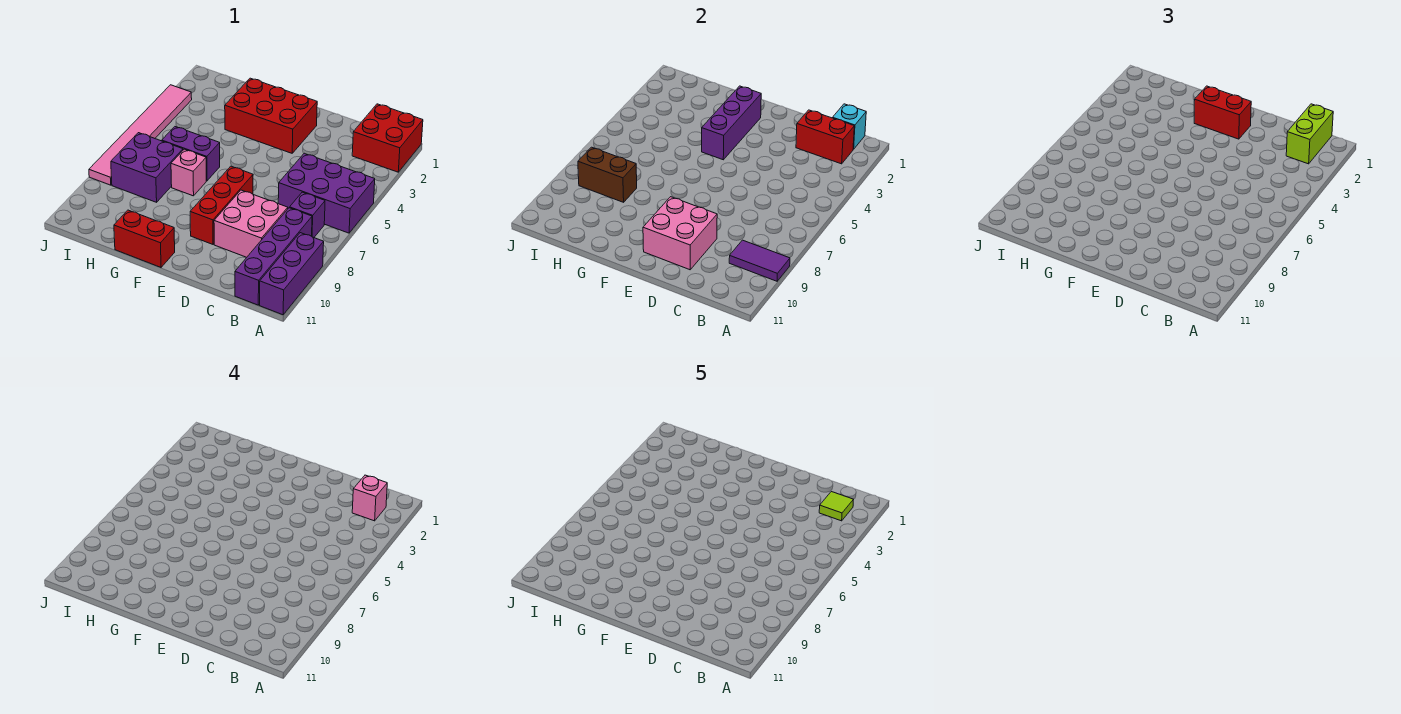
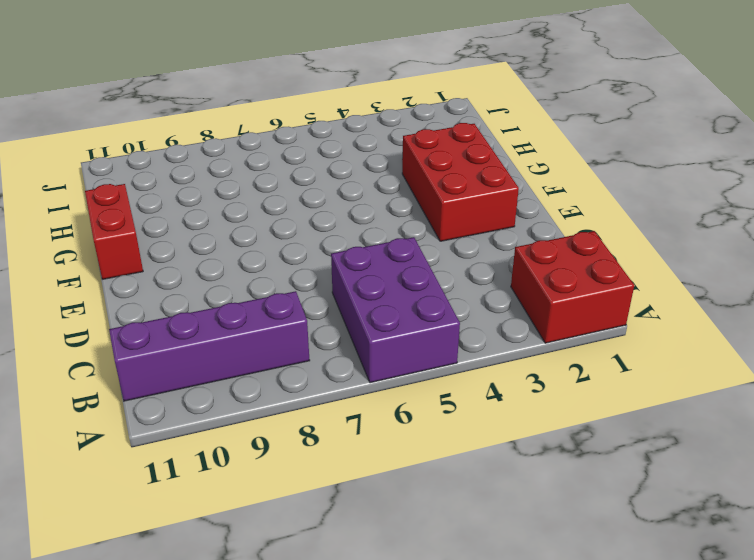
none -> purple 1x3 brick [260,233,324,315]
none -> purple 1x1 brick [290,192,325,237]
none -> pink 2x2 brick [214,190,288,257]

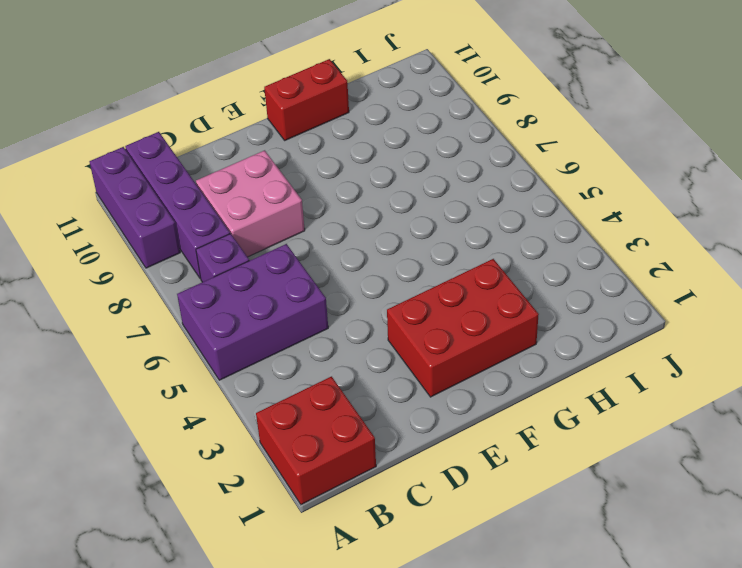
none -> red 1x3 brick [190,166,253,244]
none -> purple 1x2 brick [162,127,220,181]
none -> pink 1x1 brick [171,149,206,196]

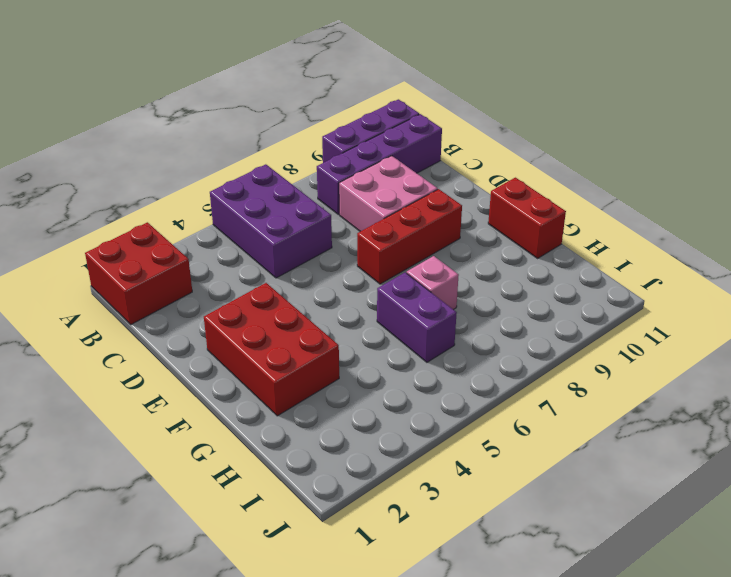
none -> purple 1x1 brick [290,192,325,237]
none -> purple 2x2 brick [111,133,183,202]
none -> pink 1x6 tile [89,85,192,185]

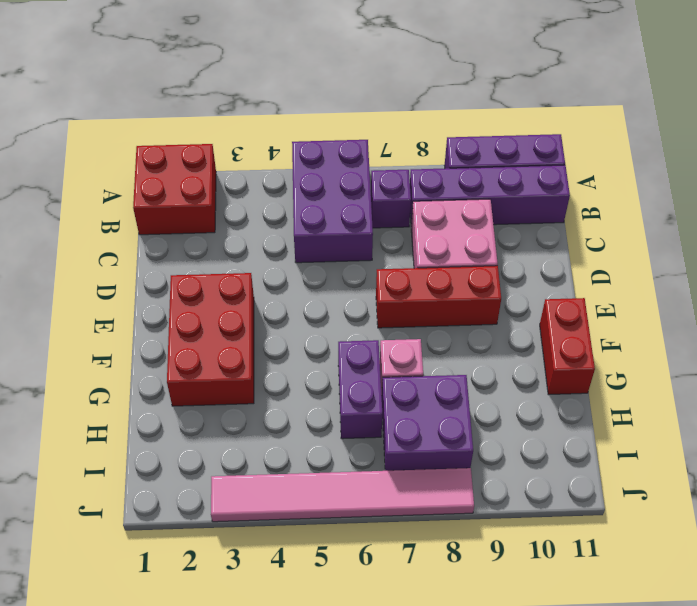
none -> purple 1x2 tile [729,240,790,281]
none -> cyan 1x1 brick [833,104,866,149]
none -> red 1x2 brick [796,110,854,164]

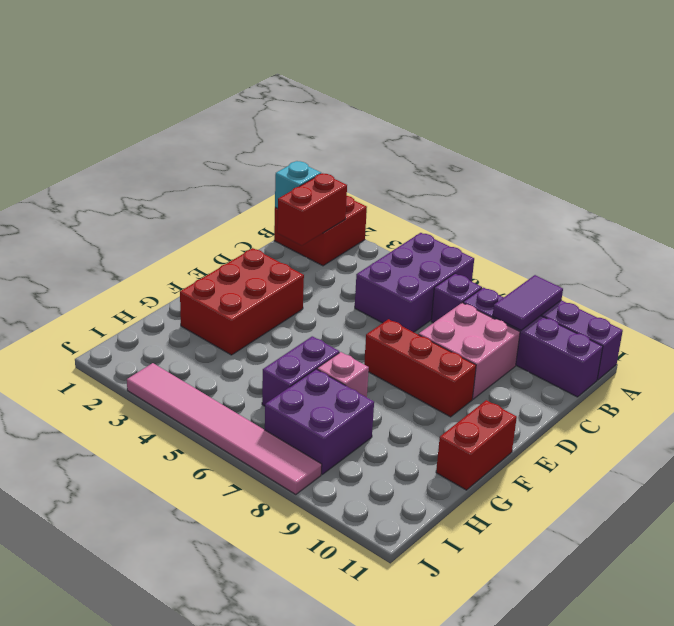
none -> pink 2x2 brick [643,197,717,270]
none -> purple 1x3 brick [702,86,761,160]
none -> brown 1x2 brick [578,147,637,202]

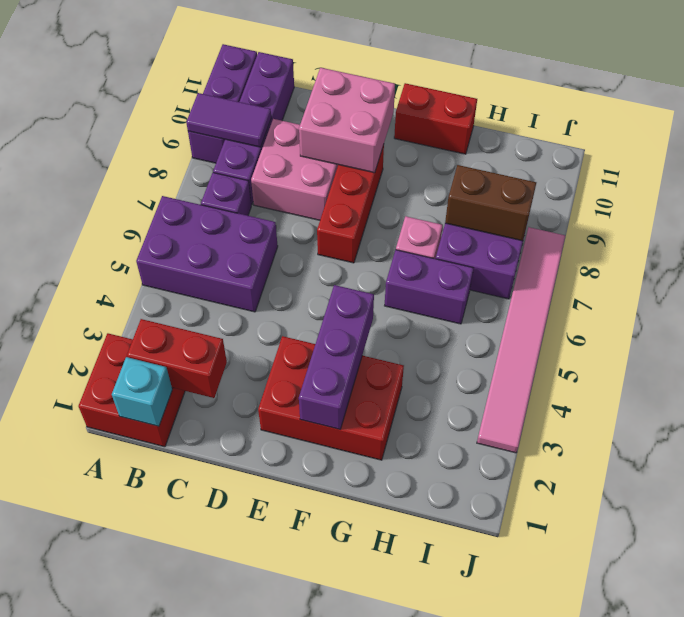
none -> lime 1x2 brick [1286,104,1333,164]
none -> red 1x2 brick [1194,86,1251,139]
none -> pink 1x1 brick [352,475,387,521]

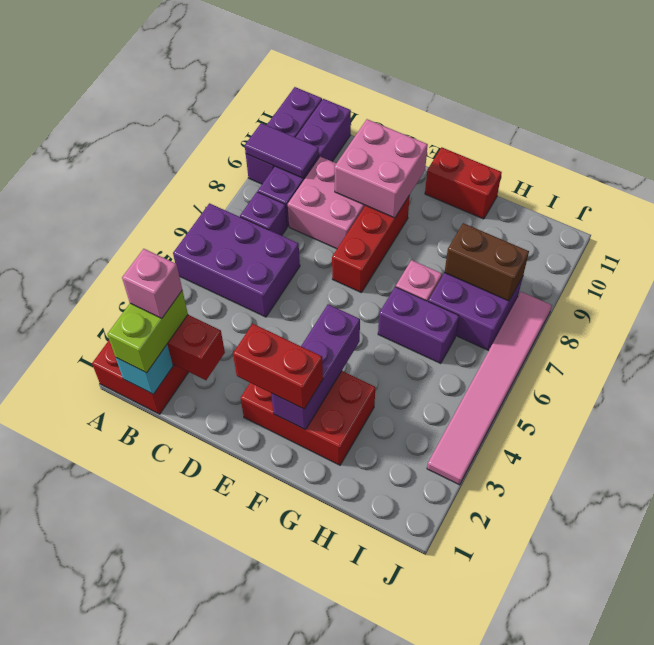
none -> lime 1x1 tile [819,492,854,521]

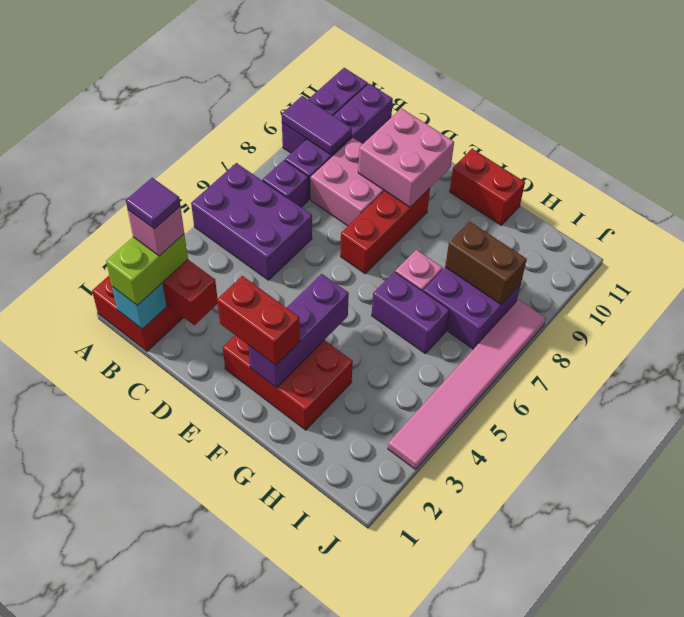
purple 1x1 tile [126,178,180,229] -> lime 1x1 tile [819,492,854,521]

